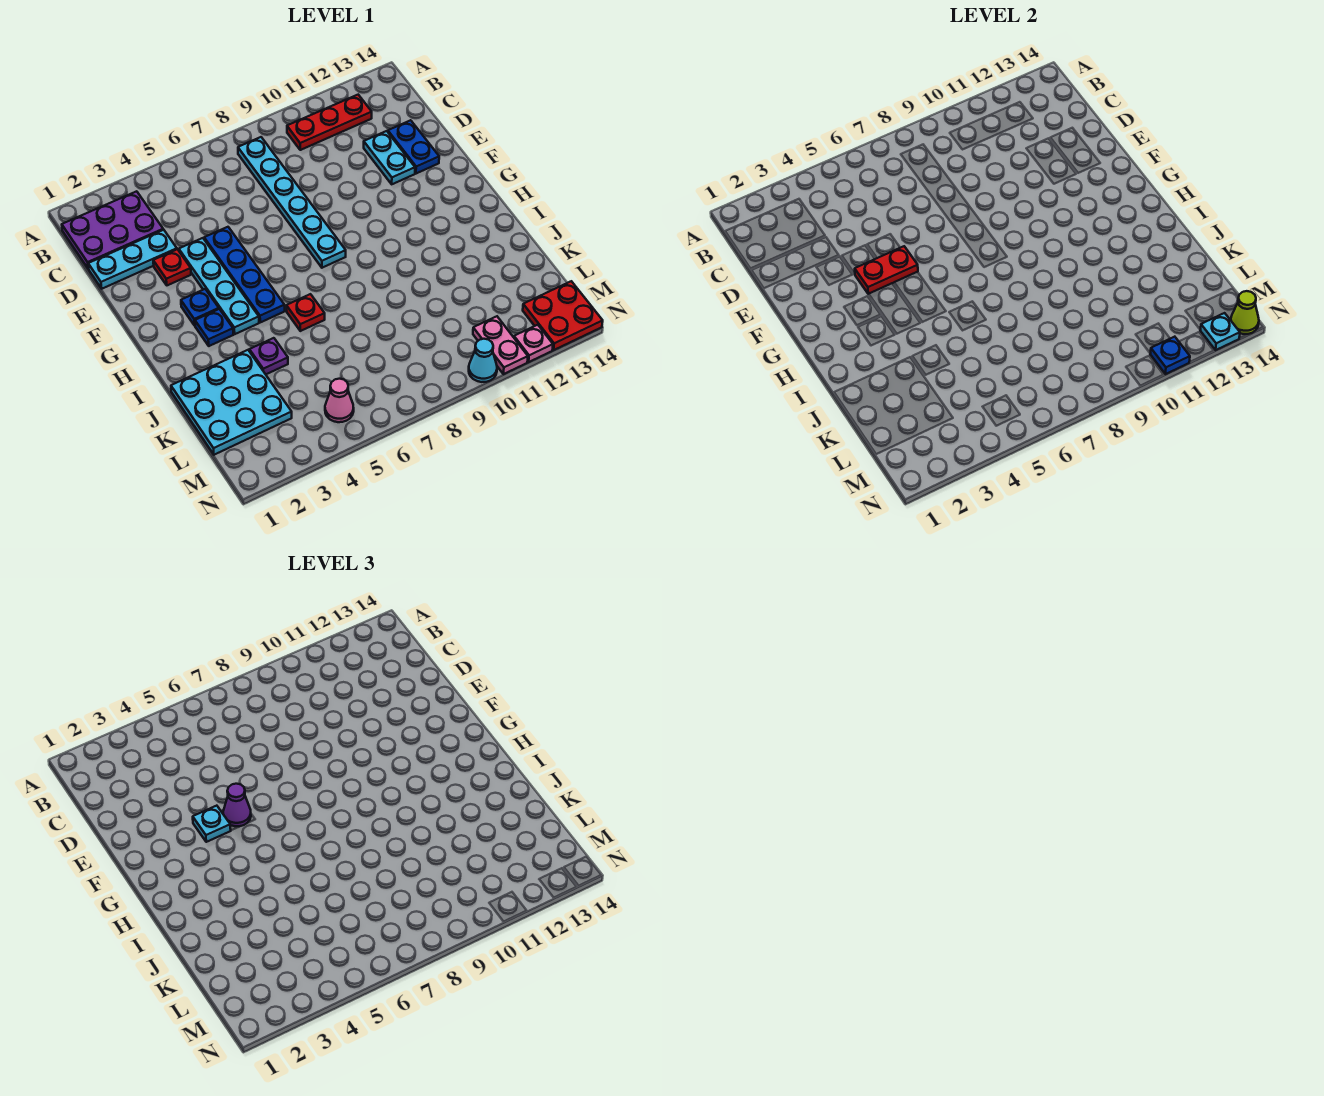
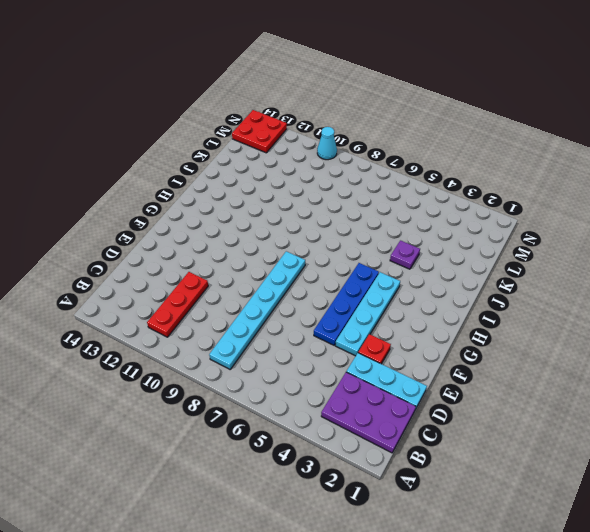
red 1x3 plate [147,272,208,337] -> red 1x3 plate turned to [287,95,372,150]
none -> cyan 1x2 plate [364,131,415,184]
none -> blue 1x2 plate [388,120,439,174]
none -> blue 1x1 plate [181,289,219,326]

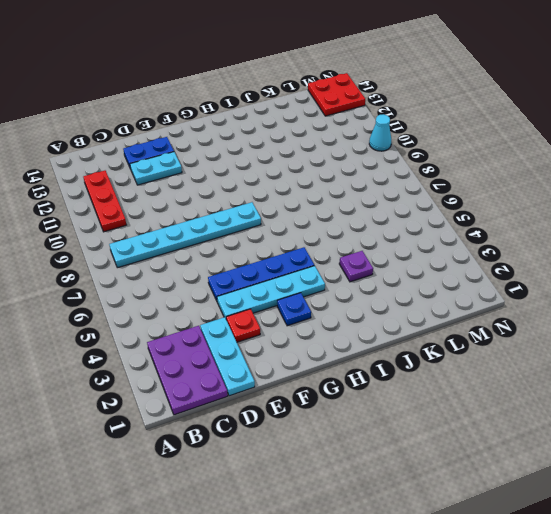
none -> blue 1x1 plate [195,309,233,346]
none -> red 1x1 plate [286,294,325,331]
none -> cyan 3x3 plate [171,350,292,455]

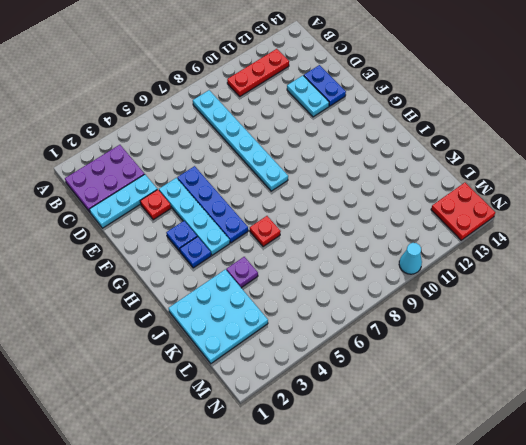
none -> pink 1x1 cone [325,379,354,422]
none -> pink 1x2 plate [473,316,528,374]
none -> pink 1x1 plate [514,325,553,362]

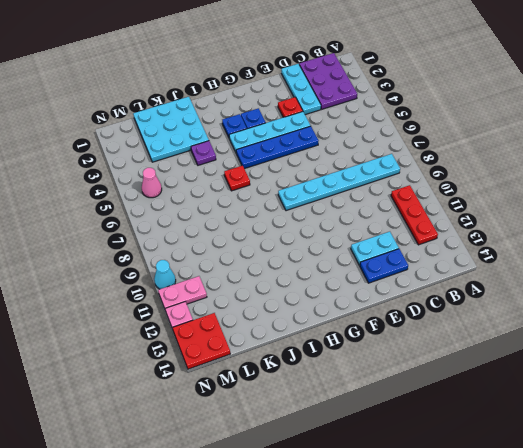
none -> red 1x2 plate [855,246,918,294]
none -> blue 1x1 plate [1150,337,1190,374]
none -> cyan 1x1 plate [1200,313,1240,350]

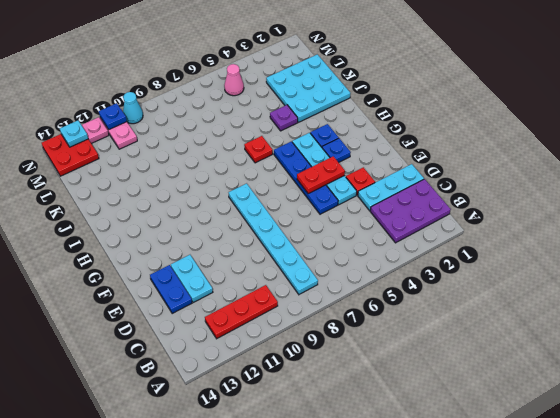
none -> lime 1x1 cone [1231,291,1259,334]
none -> cyan 1x1 plate [193,806,231,842]
none -> purple 1x1 cone [223,784,251,827]

